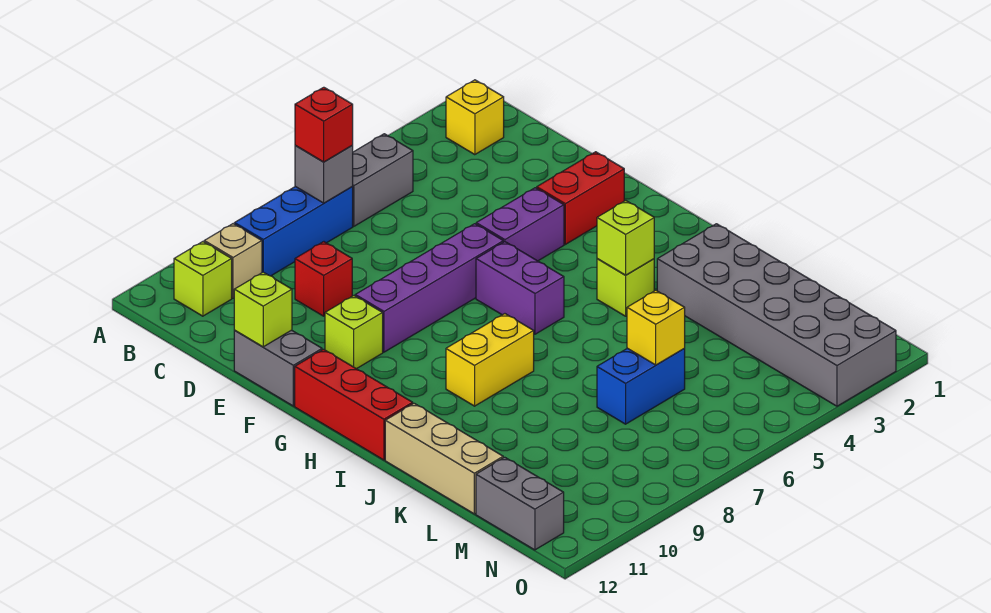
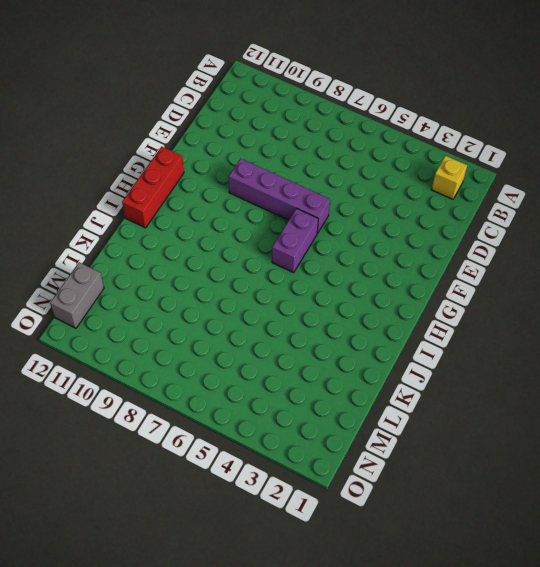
none -> grey 1x2 brick [352,134,413,226]
none -> blue 1x3 brick [235,187,353,276]
none -> tan 1x1 brick [204,224,262,298]

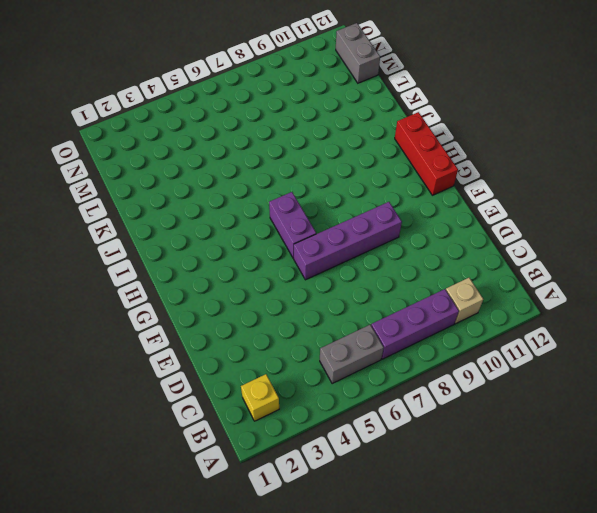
purple 1x3 brick [371,289,459,359] -> blue 1x3 brick [235,187,353,276]
none -> lime 1x1 brick [174,242,232,316]
none -> red 1x1 brick [295,242,352,316]
none -> grey 1x2 brick [234,330,322,406]

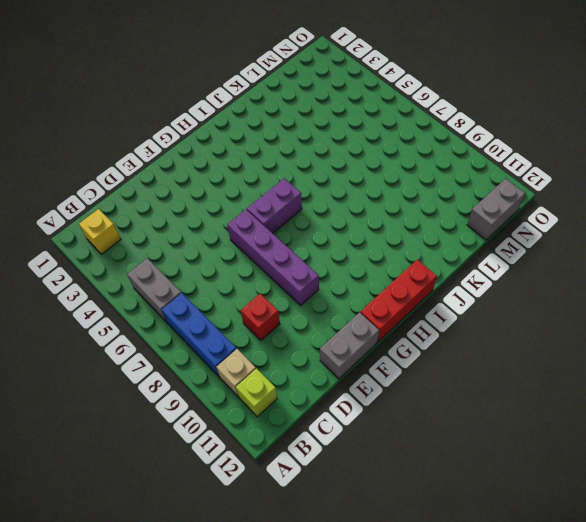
none -> red 1x2 brick [537,152,624,244]
none -> purple 1x2 brick [476,188,564,261]
none -> lime 1x1 brick [325,296,383,369]

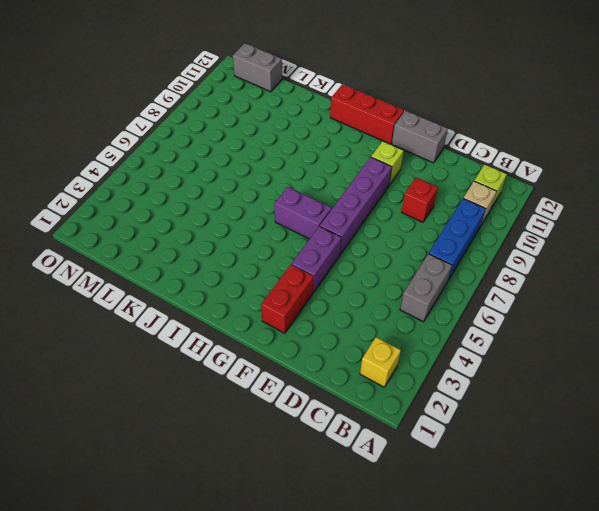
none -> lime 1x1 brick [597,259,654,316]
none -> yellow 1x2 brick [446,314,534,406]
none -> grey 2x6 brick [657,224,896,406]

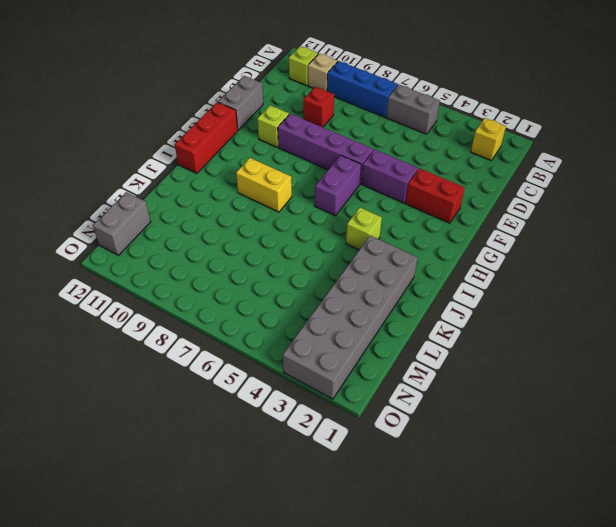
none -> tan 1x3 brick [385,403,503,514]
none -> blue 1x2 brick [597,348,685,424]
none -> grey 1x1 brick [295,145,353,203]

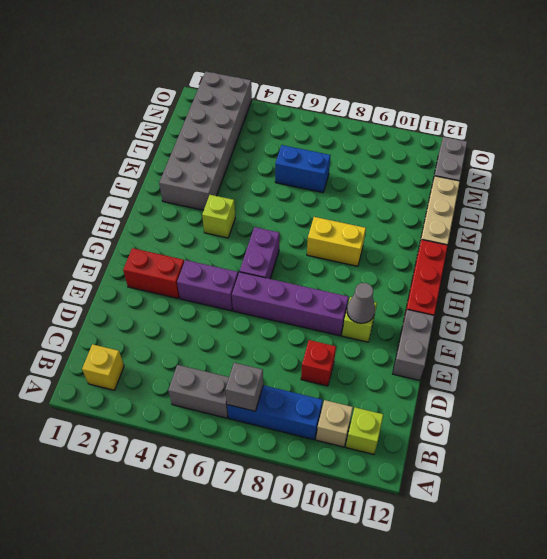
grey 1x1 cone [347,283,375,323] -> none
none -> lime 1x1 brick [234,272,292,347]
none -> lime 1x1 brick [597,200,654,275]
none -> yellow 1x1 brick [627,290,685,365]

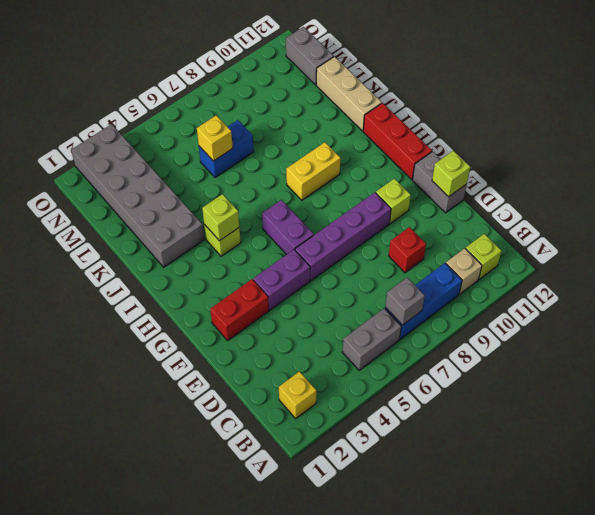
none -> red 1x1 brick [295,87,353,162]

